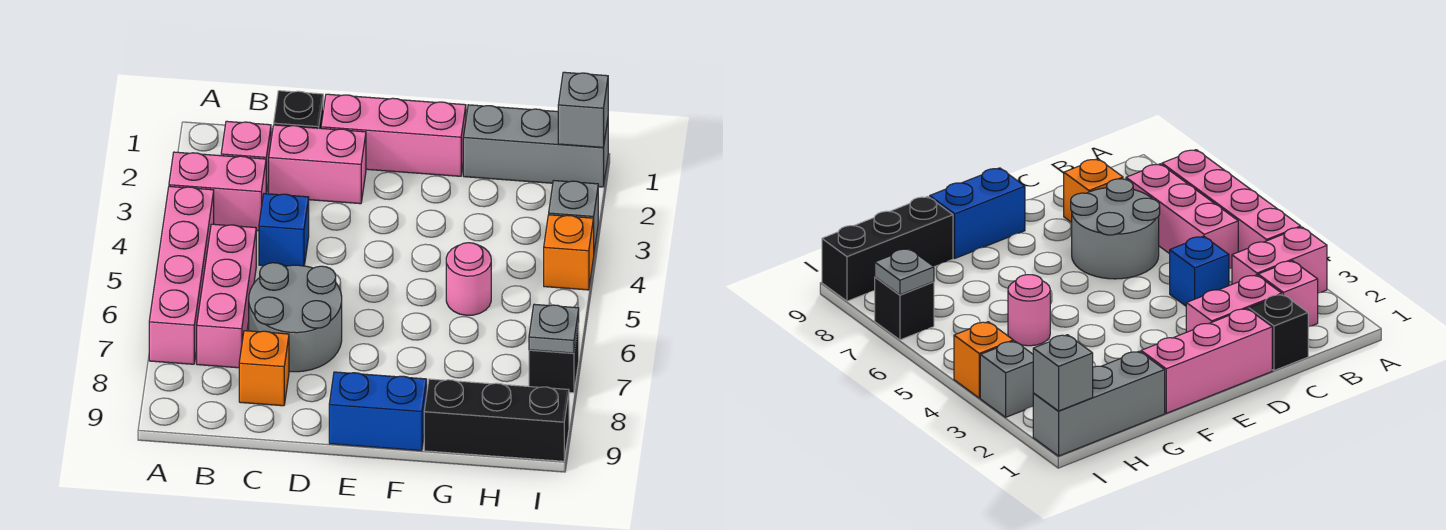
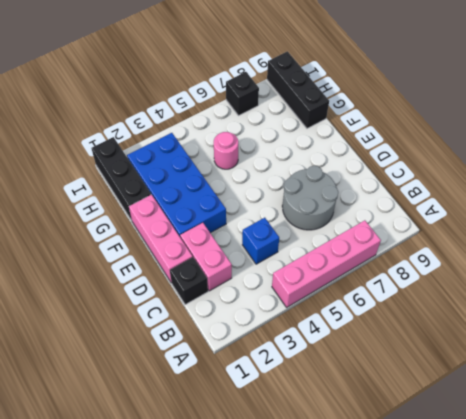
blue 2x4 brick [127,133,226,236] -> none
black 1x3 brick [91,137,151,220] -> grey 1x3 brick [463,105,608,187]
none -> pink 1x2 brick [169,152,266,231]
none -> pink 1x1 brick [221,121,271,194]
none -> pink 1x3 brick [197,224,256,368]

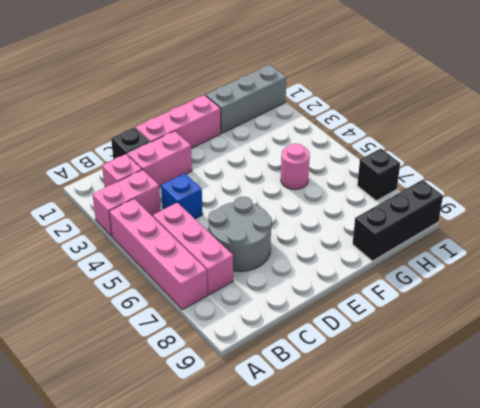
none -> orange 1x1 brick [239,331,289,406]
none -> blue 1x2 brick [329,372,427,451]
none -> grey 1x1 brick [549,181,598,251]

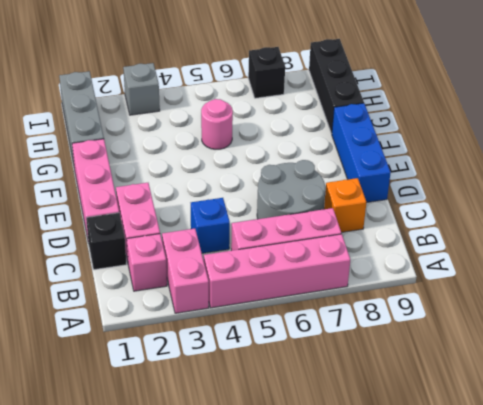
blue 1x3 brick [332,103,391,203] -> blue 1x2 brick [329,372,427,451]
none -> orange 1x1 brick [544,215,594,290]
none -> grey 1x1 brick [558,72,608,148]
none -> grey 1x1 plate [529,304,579,353]

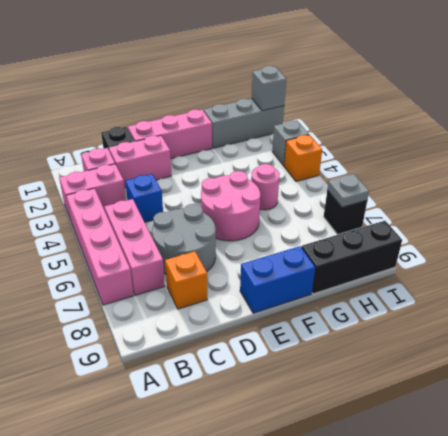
pink 2x2 round brick [201,171,261,241] -> none

